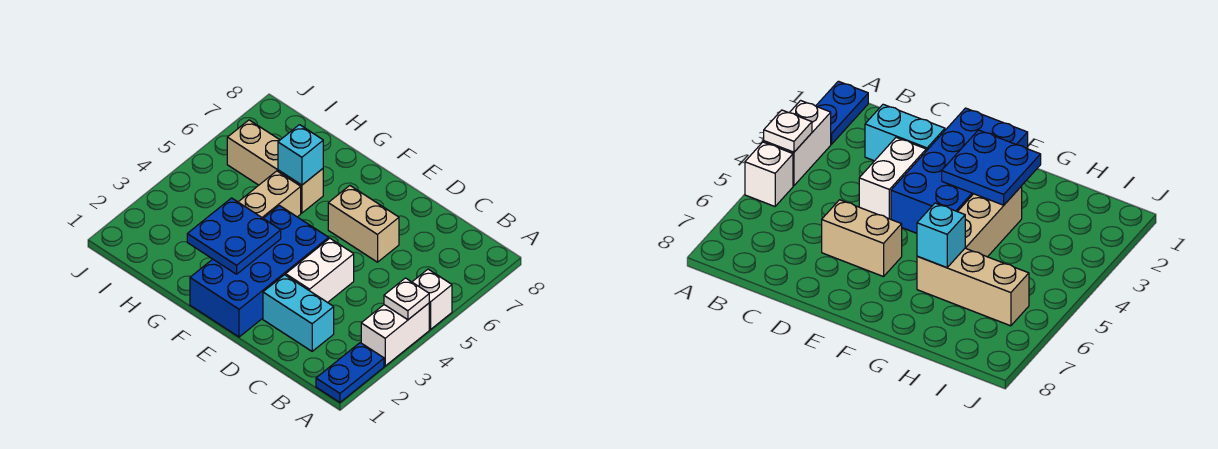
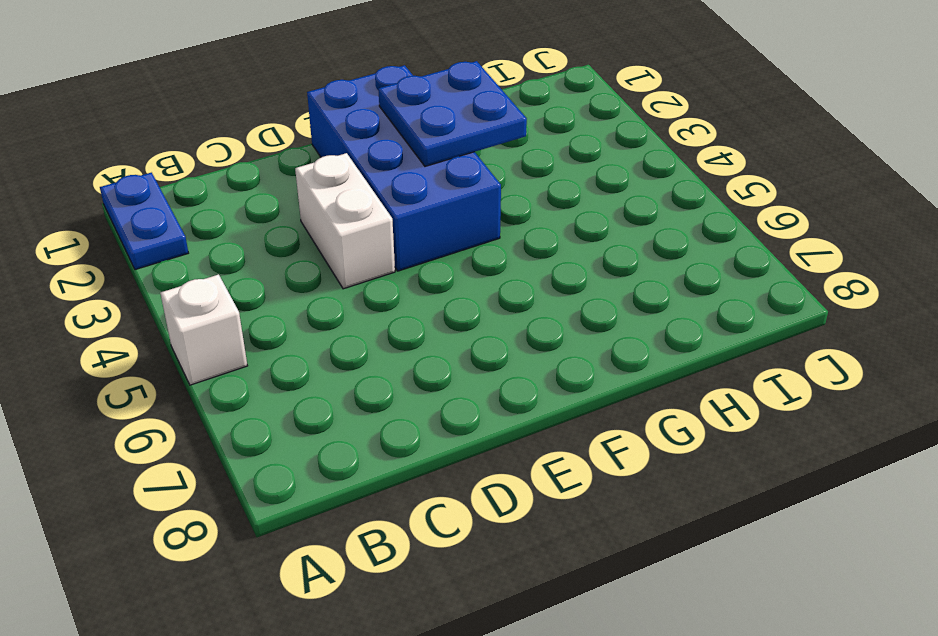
none -> white 1x2 brick [361,303,429,366]
none -> cyan 1x2 brick [263,275,334,351]
none -> tan 1x2 brick [328,186,399,262]

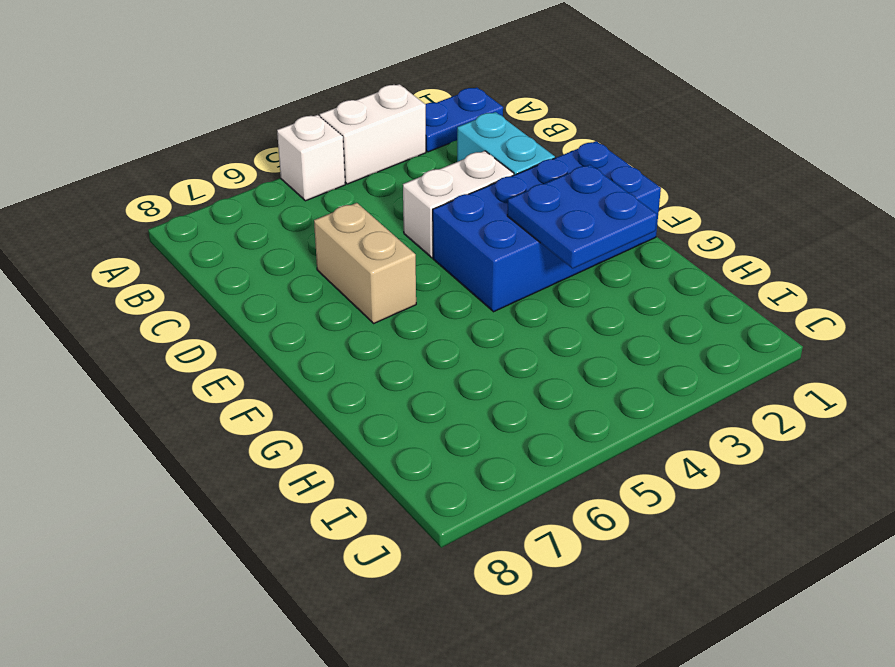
none -> tan 1x3 brick [239,171,301,218]
none -> tan 1x3 brick [227,120,323,213]
none -> white 1x1 plate [384,278,429,320]

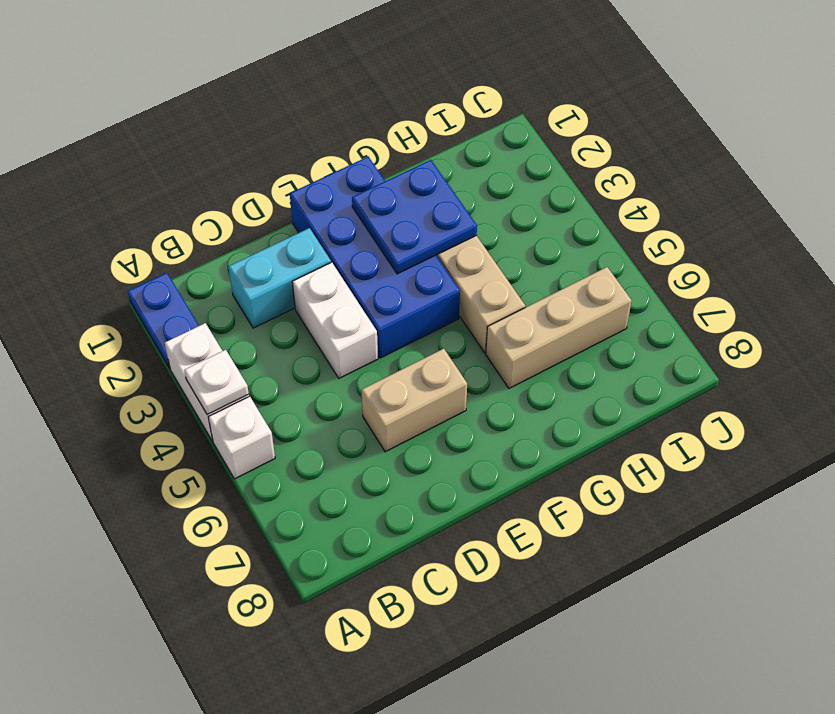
none -> cyan 1x1 brick [278,125,323,185]

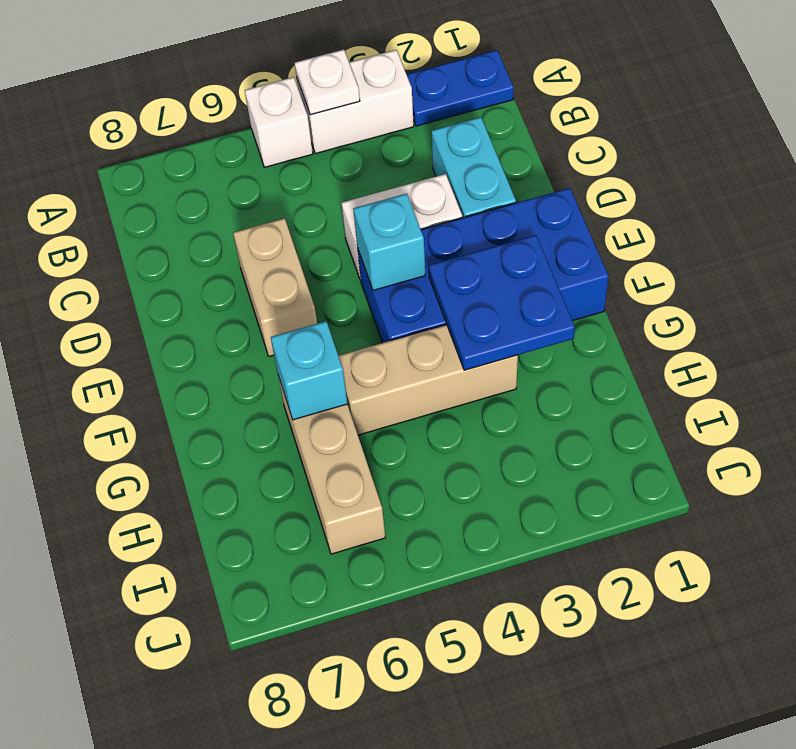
cyan 1x1 brick [353,194,425,290] -> none

